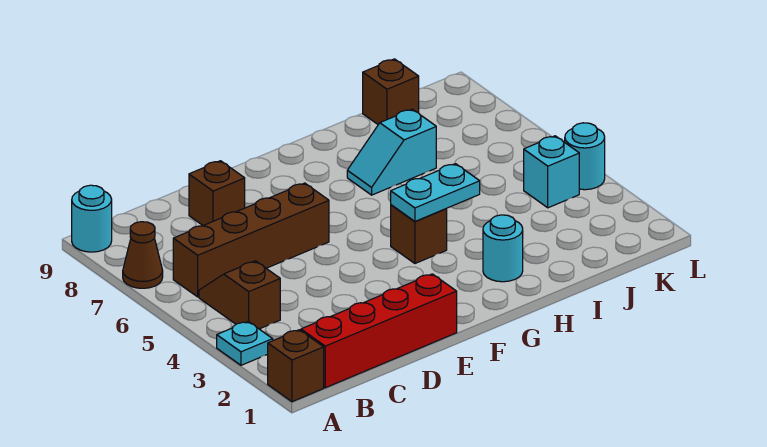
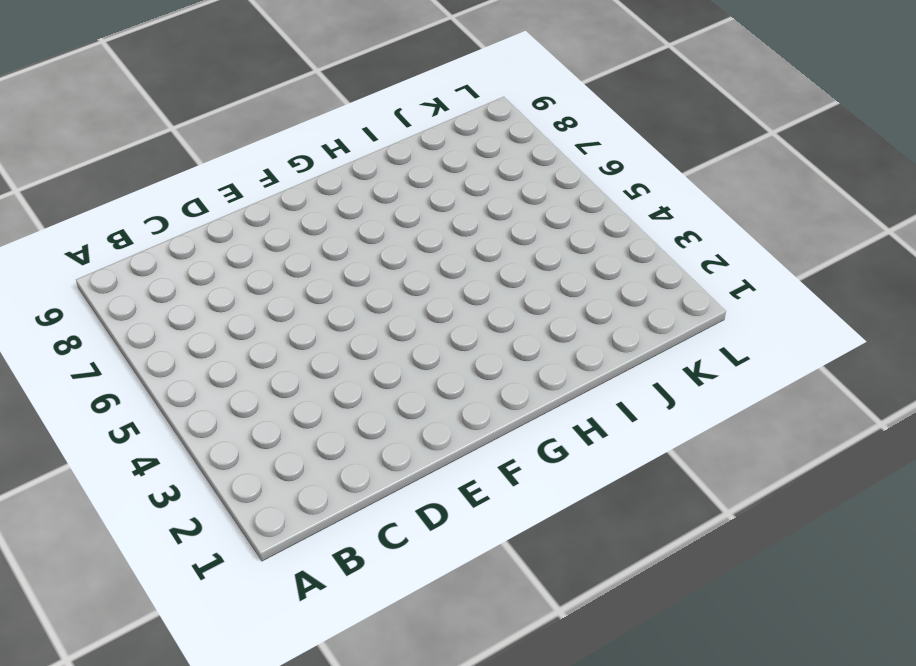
none -> brown 1x1 brick [267,330,324,402]
none -> cyan 1x1 plate [217,321,273,365]
none -> brown 1x1 cone [123,222,163,288]

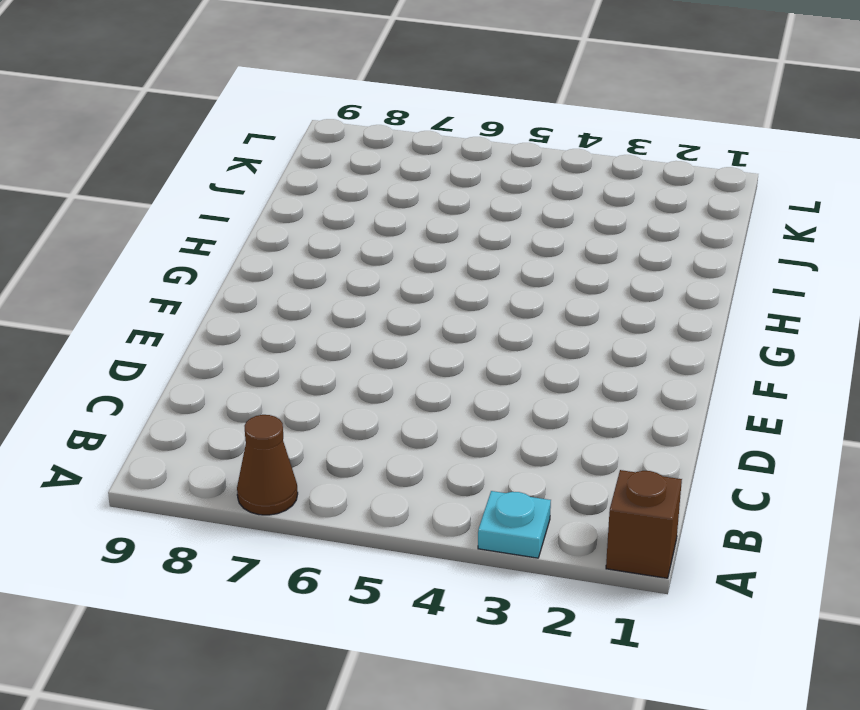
none -> cyan 1x1 round brick [72,185,112,252]
none -> red 1x4 brick [301,274,457,388]
none -> brown 1x2 slope [199,261,280,329]

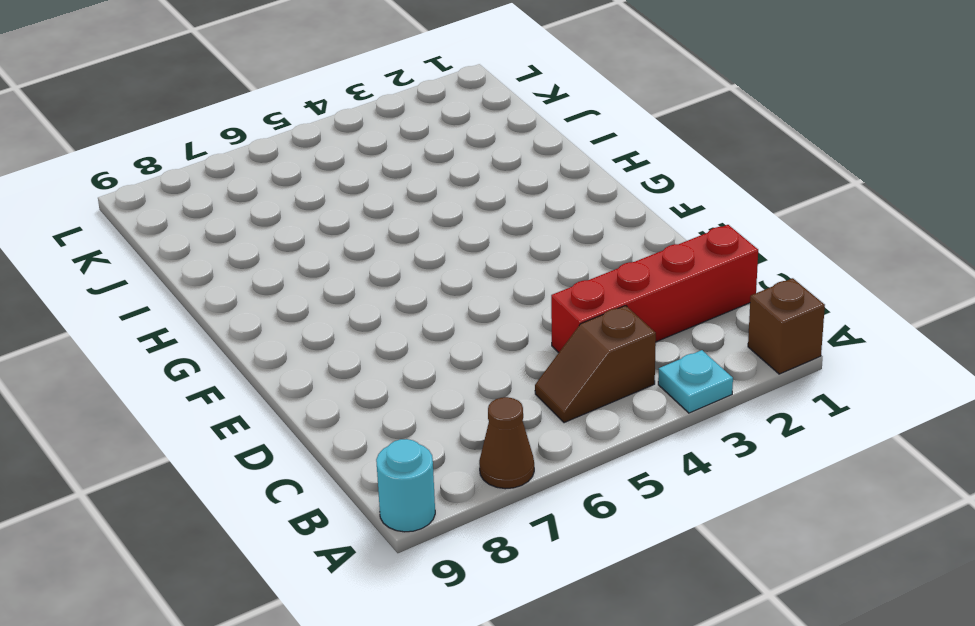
red 1x4 brick [551,225,758,353] -> red 1x4 brick turned to [301,274,457,388]
none -> brown 1x4 brick [173,183,329,297]
none -> brown 1x1 brick [189,161,245,226]
none -> brown 1x1 brick [391,205,447,263]

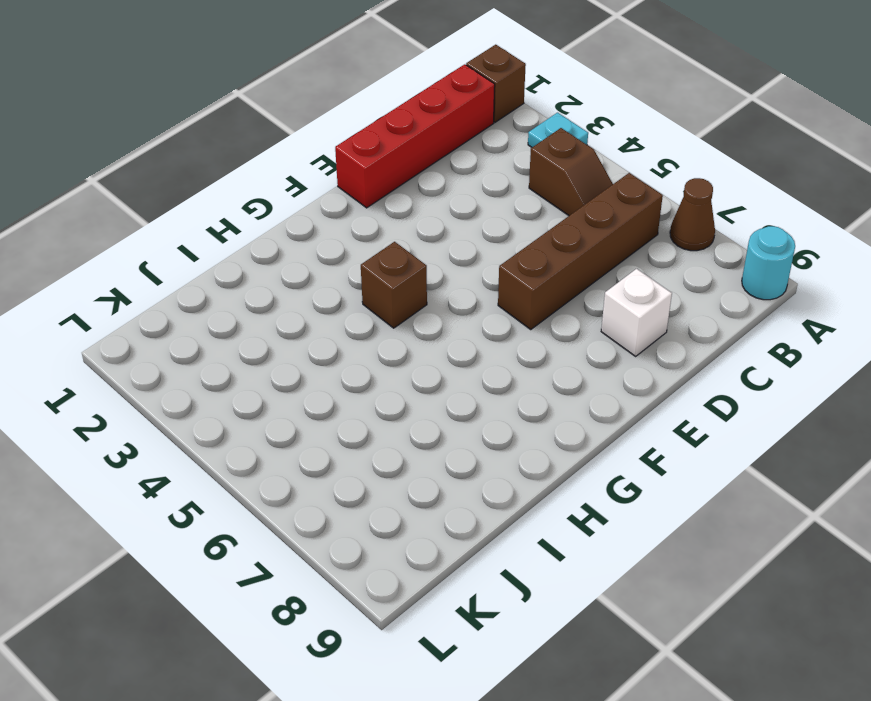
white 1x1 brick [601,269,672,356] -> brown 1x1 brick [189,161,245,226]
none -> cyan 1x1 round brick [483,215,523,282]
none -> cyan 1x2 slope [347,109,436,195]
none -> brown 1x1 brick [363,59,419,125]

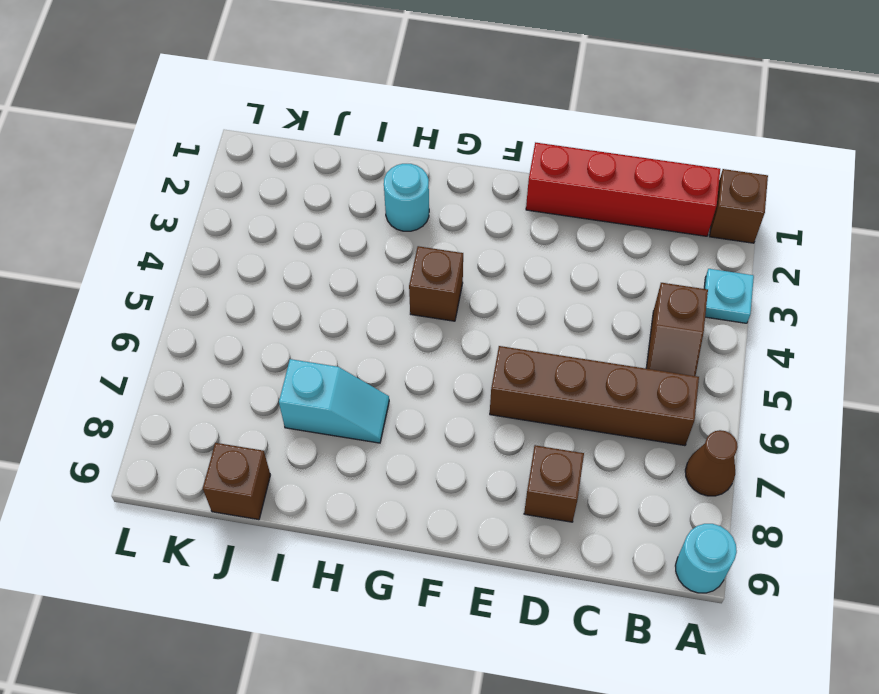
none -> cyan 1x1 brick [524,136,579,208]
none -> cyan 1x1 round brick [565,123,605,190]
none -> cyan 1x2 plate [391,164,480,222]

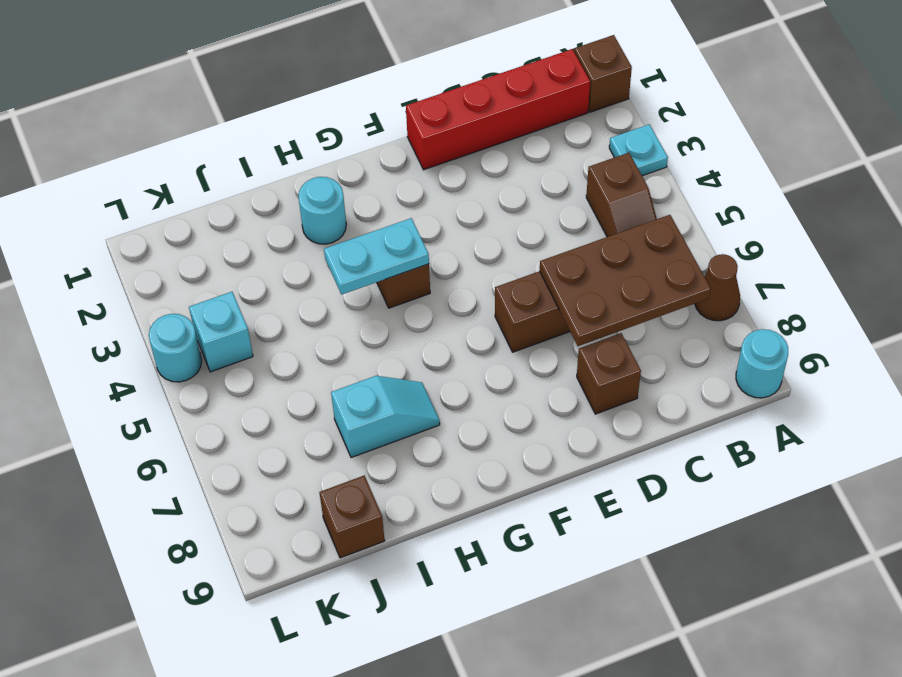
brown 2x3 plate [540,215,711,346] -> none

